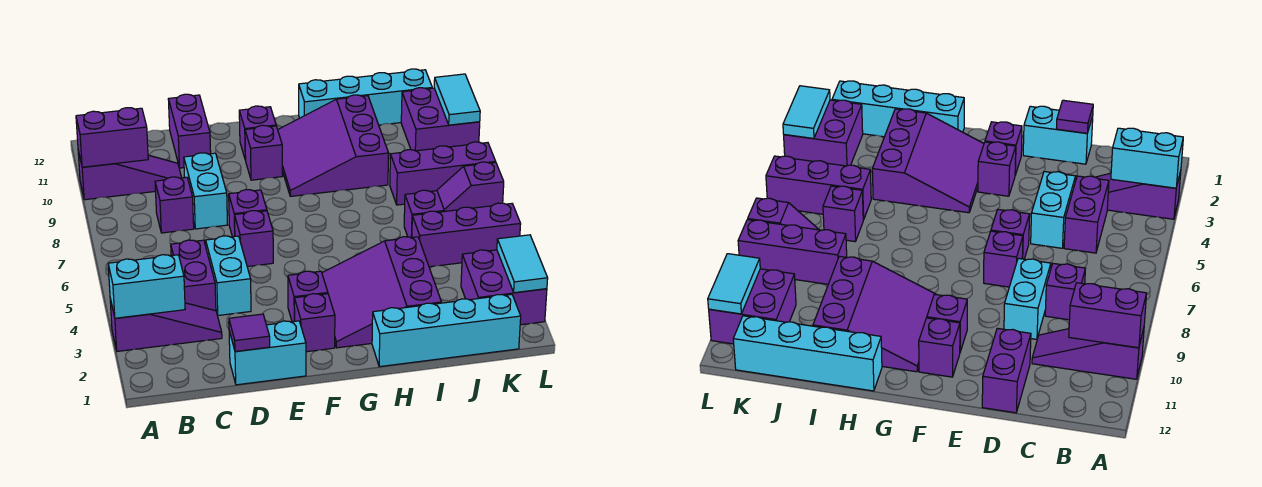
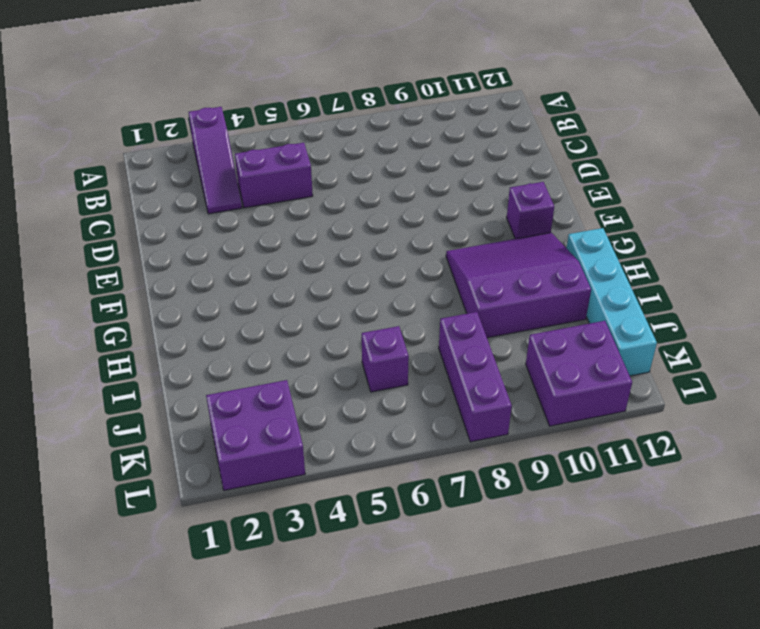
none -> purple 1x3 slope [78,151,182,200]
none -> purple 1x1 brick [155,177,194,233]
none -> cyan 1x2 brick [229,321,306,385]

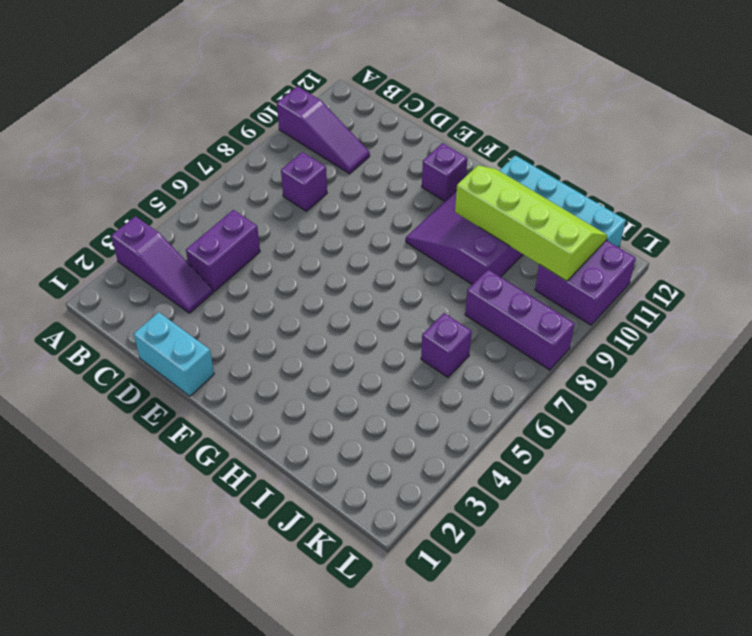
lime 2x4 slope [455,165,607,281] -> none
none -> cyan 1x2 brick [206,236,251,315]
none -> cyan 1x2 brick [184,153,228,229]
none -> purple 1x2 brick [168,94,211,168]

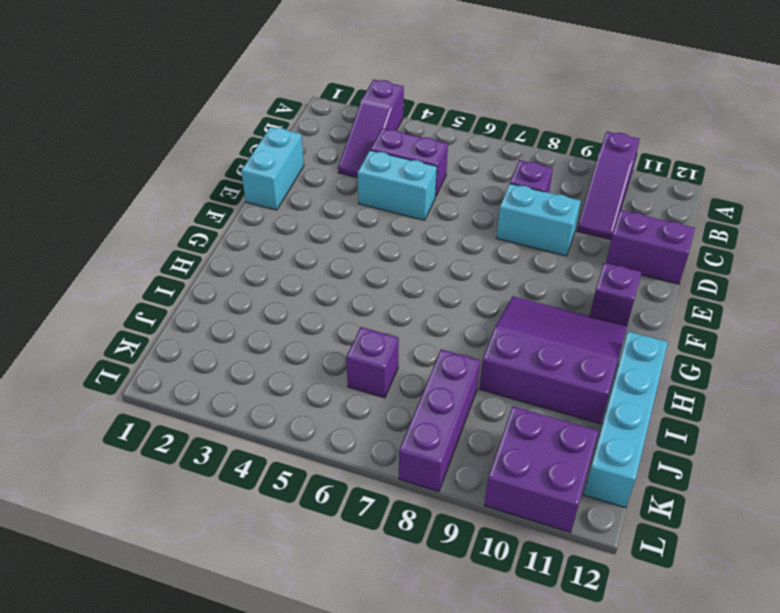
none -> purple 1x1 brick [234,211,273,267]
none -> purple 1x1 brick [229,190,267,237]
none -> purple 1x1 brick [294,294,335,352]

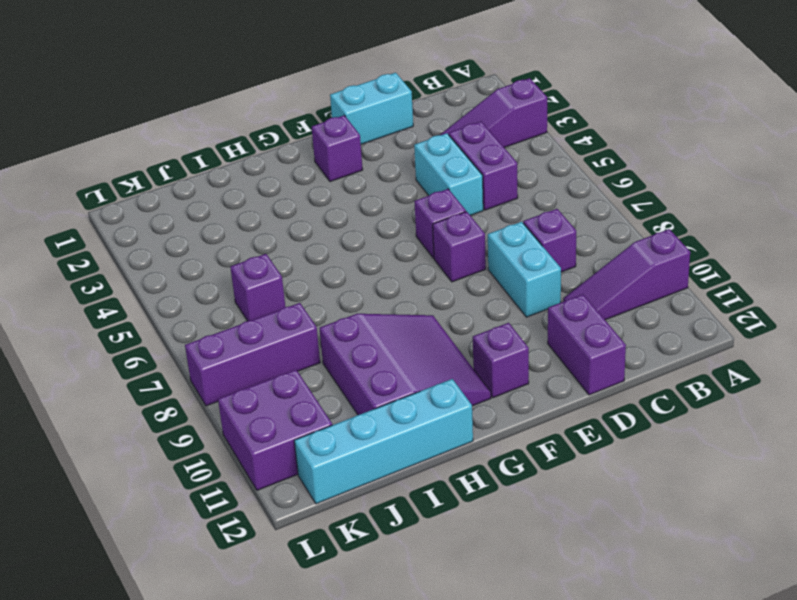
none -> purple 1x1 brick [288,271,328,322]
none -> purple 1x1 brick [245,125,283,180]
none -> purple 3x3 slope [322,237,441,348]

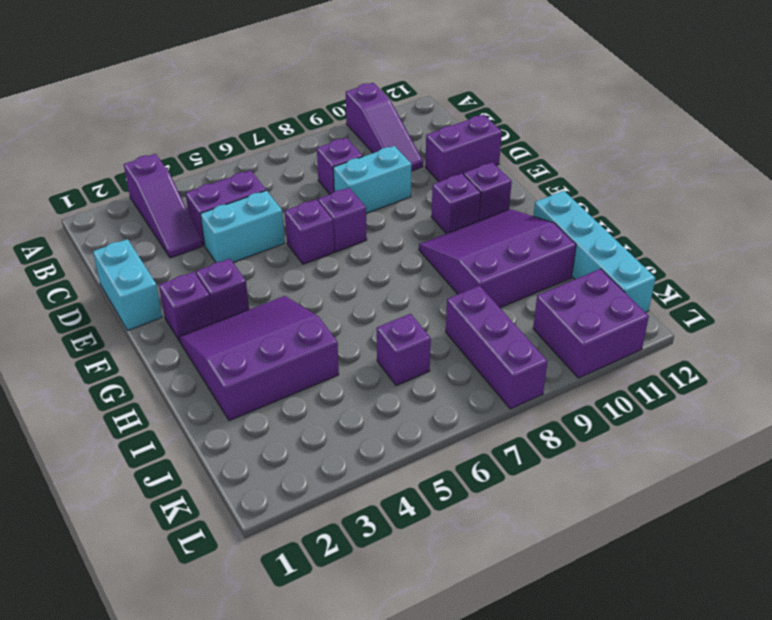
none -> cyan 1x4 brick [372,294,521,367]
none -> purple 1x3 brick [412,203,521,267]
none -> purple 2x2 brick [461,250,547,325]

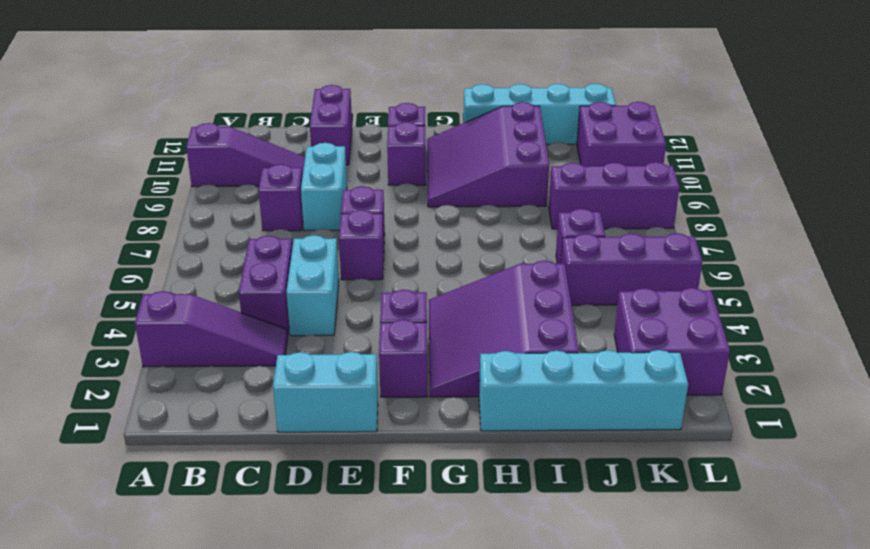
none -> purple 1x2 slope [437,162,504,211]
none -> cyan 1x2 brick [108,255,185,318]
none -> purple 1x2 brick [76,108,148,167]

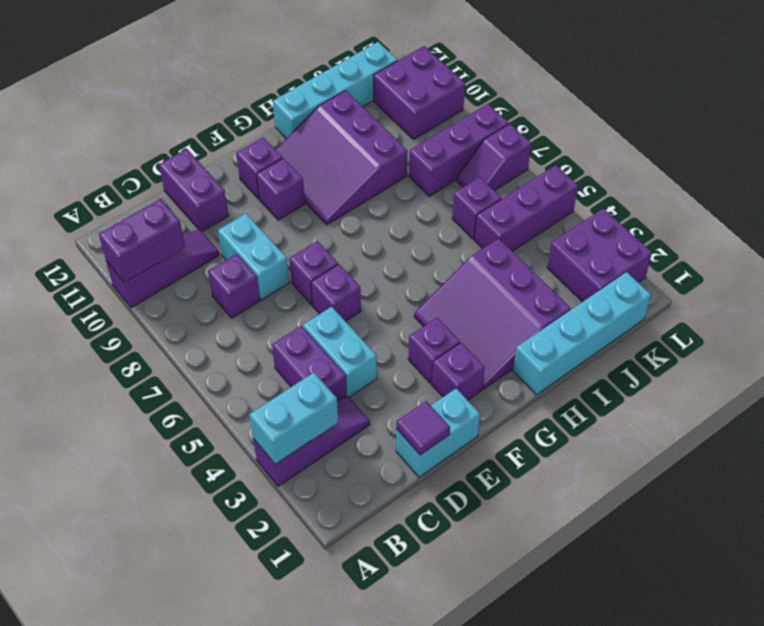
none -> cyan 1x2 tile [497,235,548,293]
none -> cyan 1x2 tile [434,74,480,125]

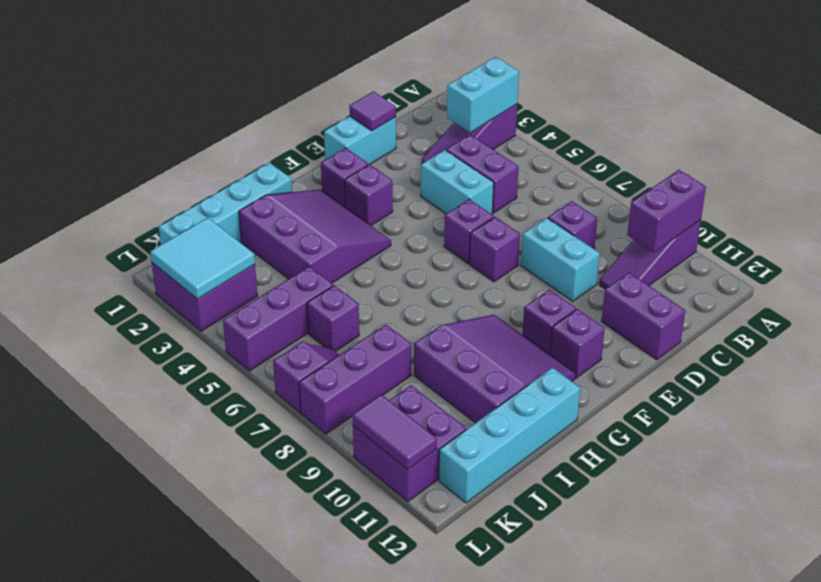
cyan 2x2 tile [150,218,255,299] -> cyan 1x2 tile [497,235,548,293]
purple 1x2 tile [352,395,437,469] -> cyan 1x2 tile [434,74,480,125]

